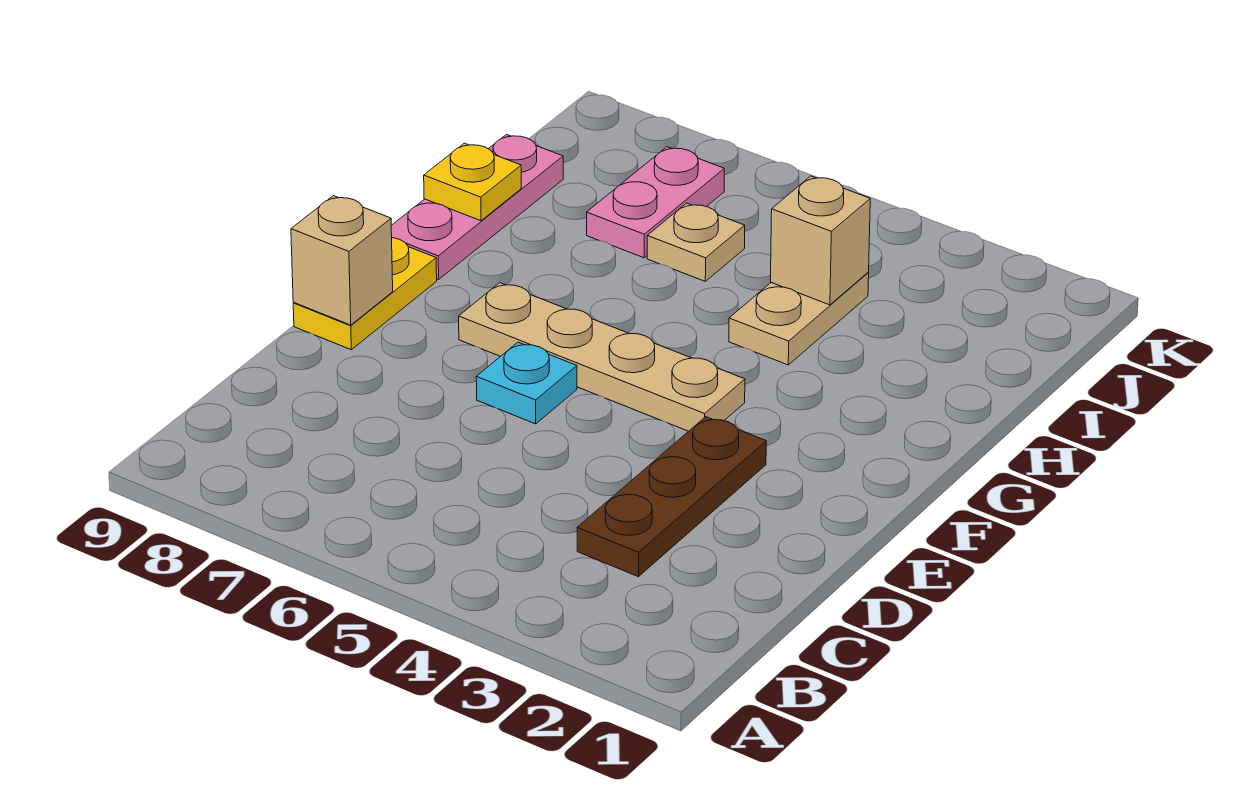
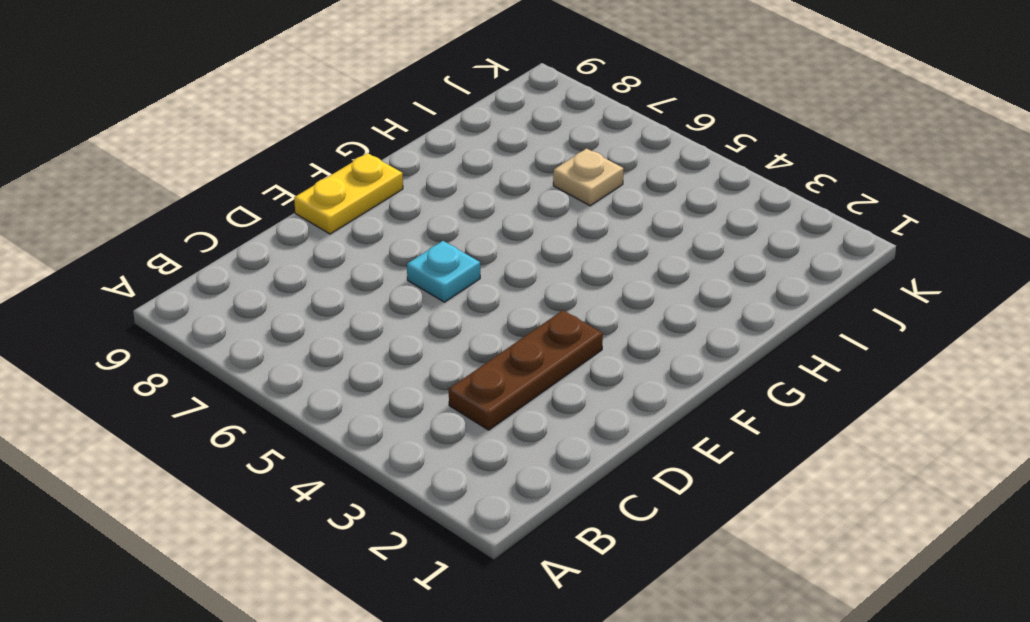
none -> tan 1x4 plate [459,283,745,431]
none -> pink 1x3 plate [391,134,563,279]

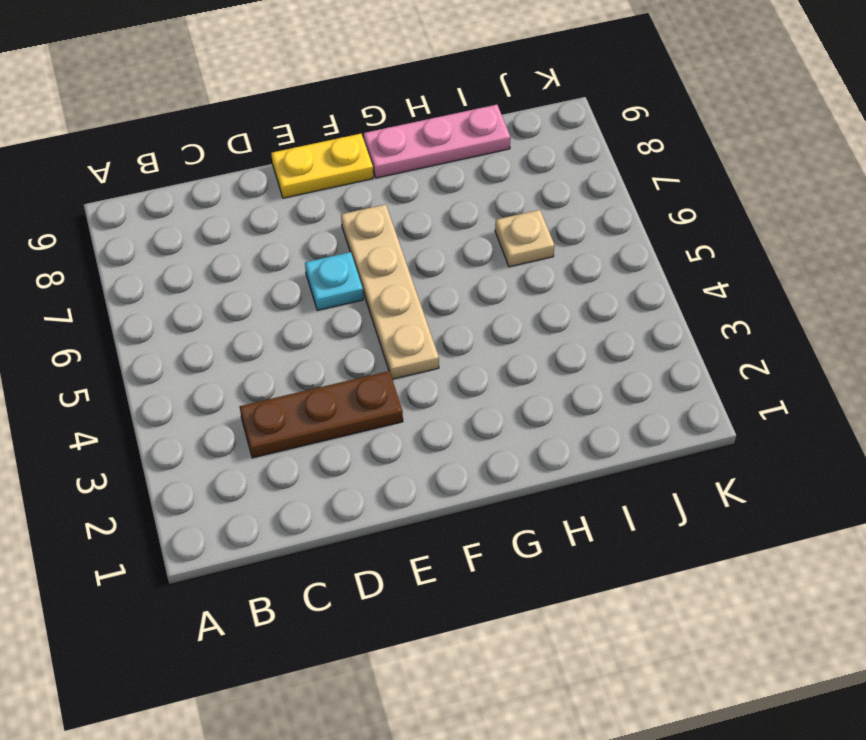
none -> tan 1x2 plate [729,273,869,365]
none -> pink 1x2 plate [587,147,724,258]

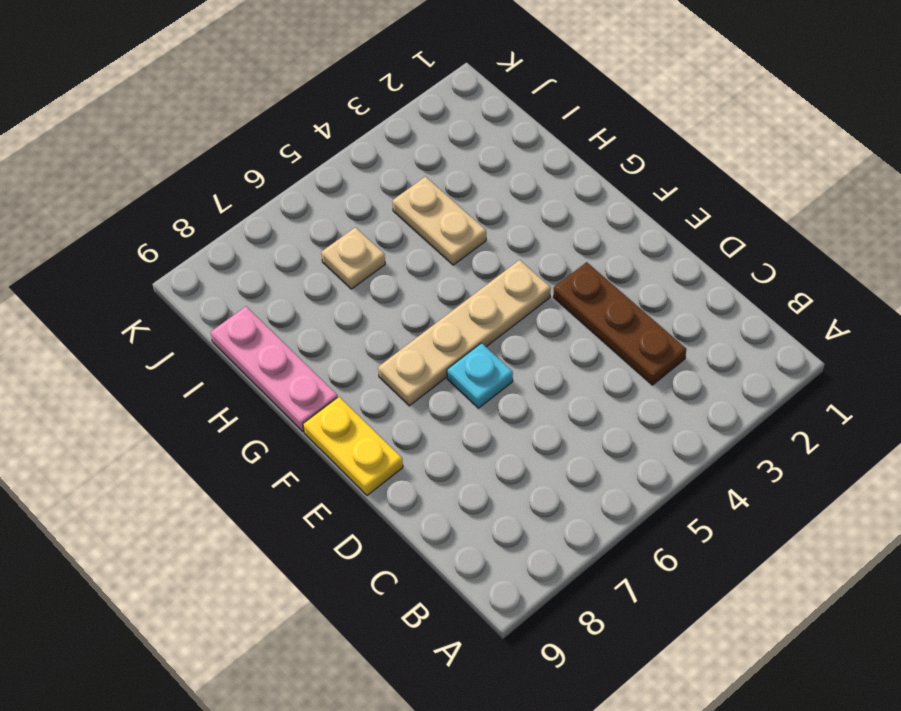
none -> pink 1x2 plate [587,147,724,258]
none -> tan 1x1 brick [291,196,393,325]

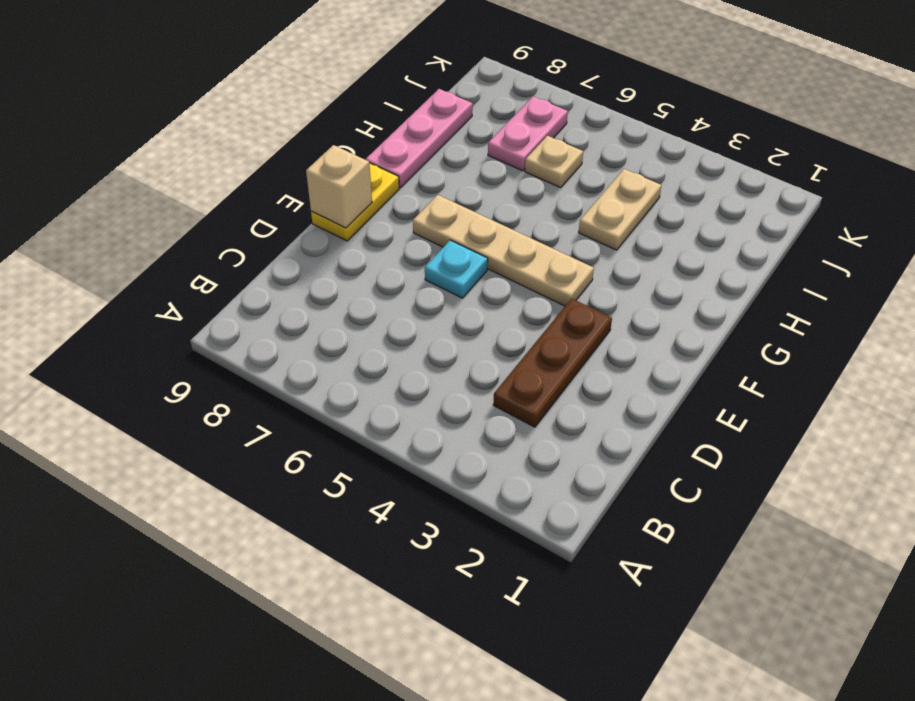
none -> yellow 1x1 plate [424,143,521,221]
none -> tan 1x1 brick [771,176,870,305]

